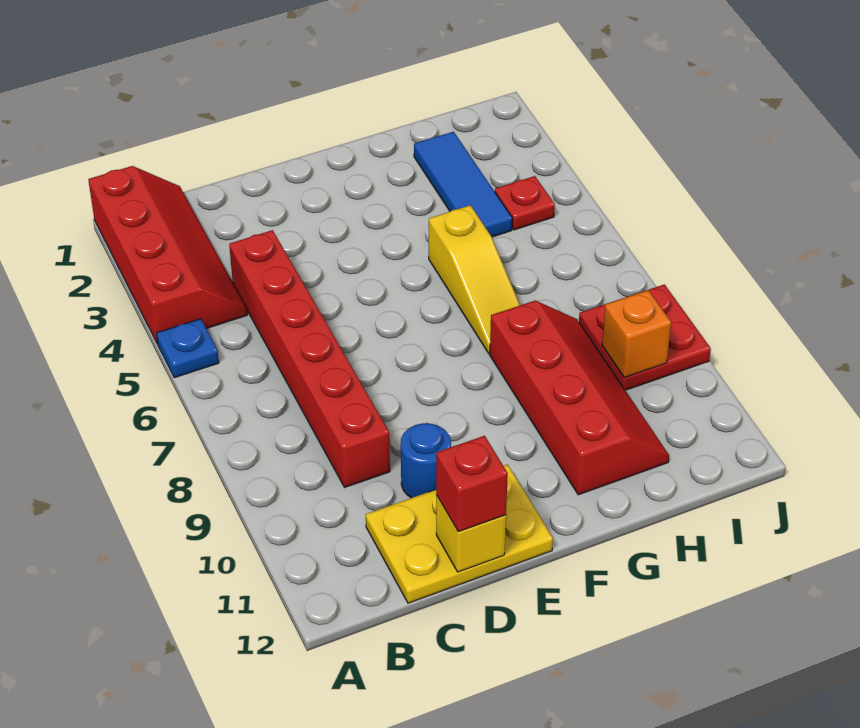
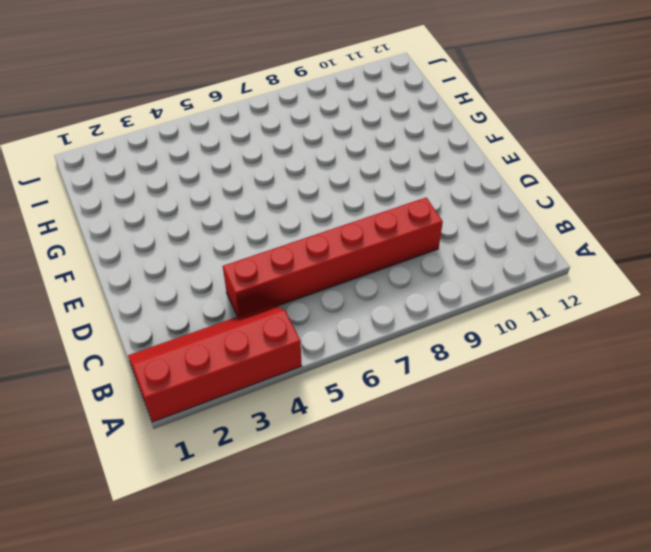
none -> blue 1x1 plate [157,319,219,378]
none -> yellow 2x3 plate [366,464,553,603]
none -> blue 1x1 round brick [401,423,451,498]

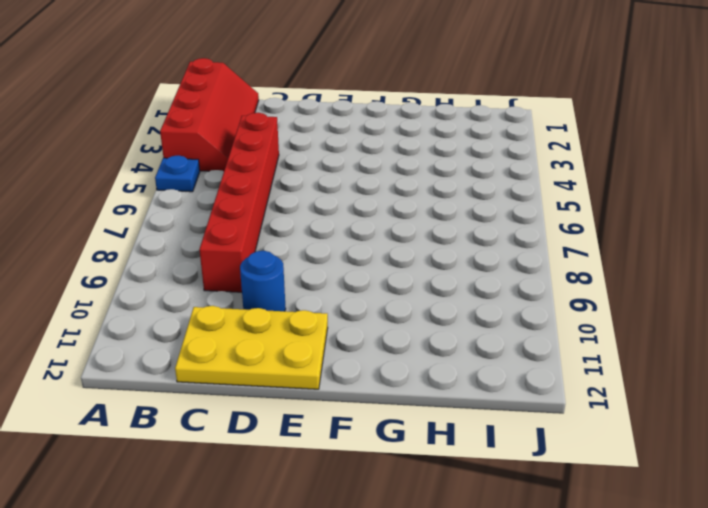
none -> yellow 1x3 slope [429,205,520,354]
none -> red 2x4 slope [490,301,669,495]
none -> blue 1x3 tile [414,132,512,237]

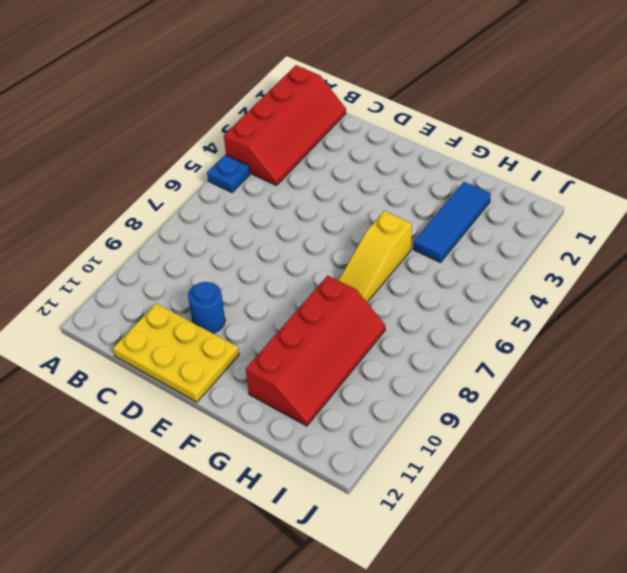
none -> red 1x6 brick [229,230,390,487]
none -> red 1x1 plate [495,176,555,230]
none -> red 2x2 plate [579,284,711,390]

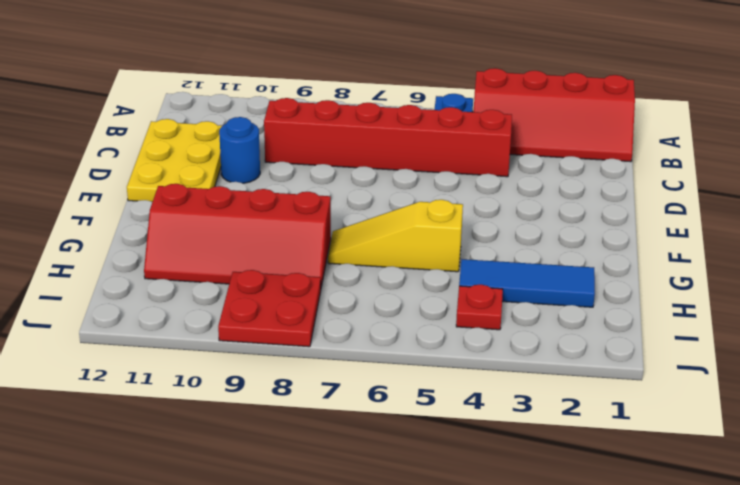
none -> yellow 1x1 brick [436,495,506,572]
none -> orange 1x1 brick [602,290,671,378]
none -> red 1x1 brick [436,436,508,532]

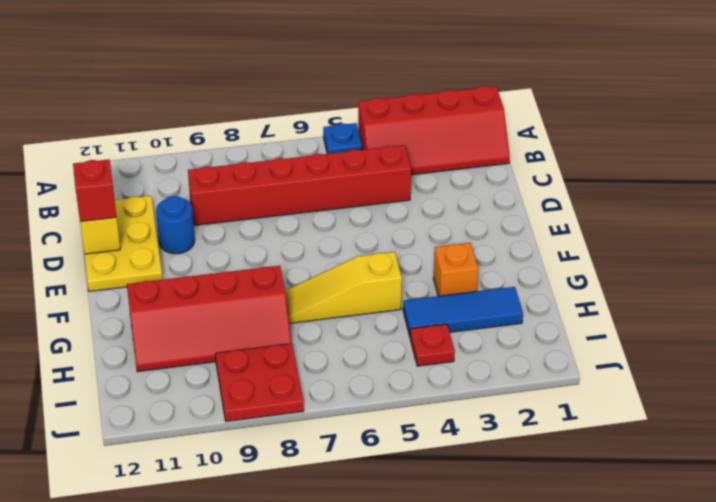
orange 1x1 brick [433,243,478,296] -> orange 1x1 brick moved to [602,290,671,378]

